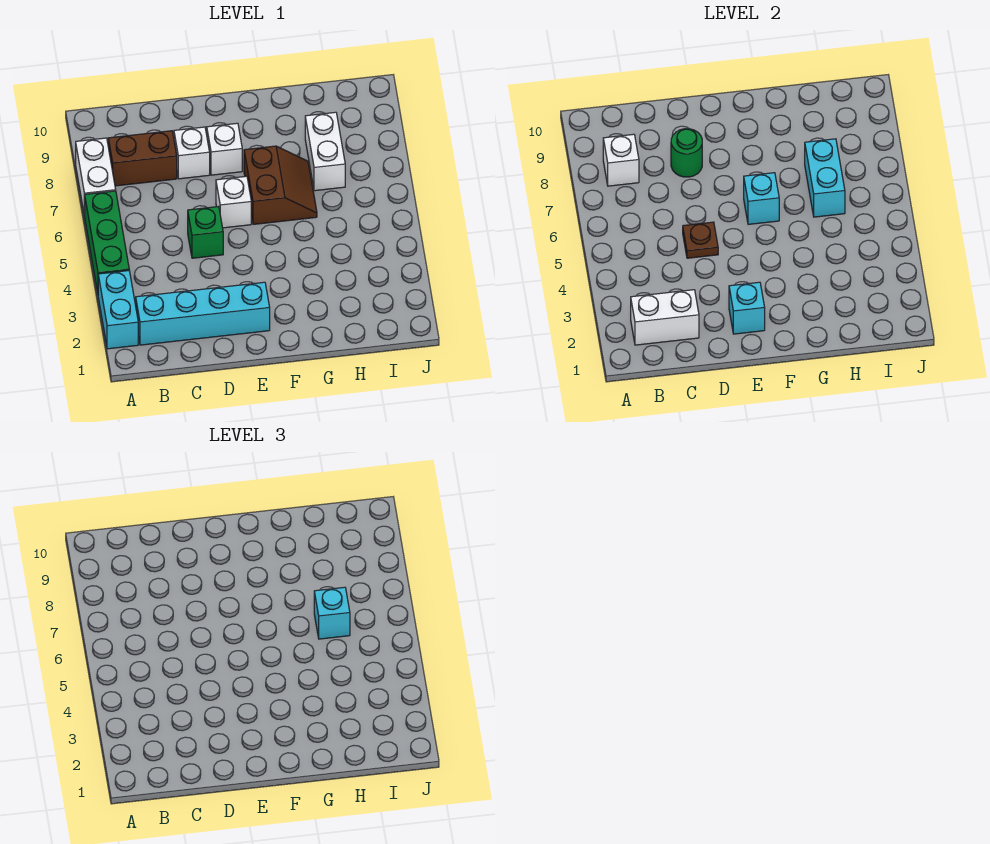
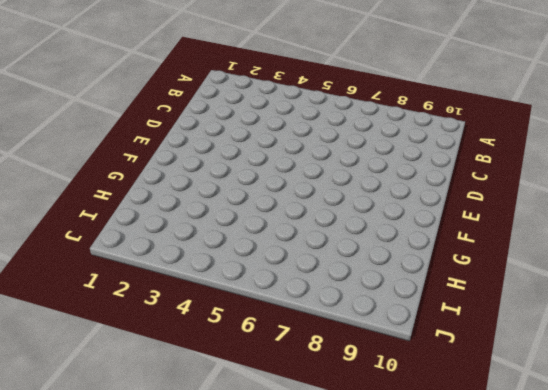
none -> cyan 1x2 brick [98,270,138,349]
none -> green 1x3 brick [85,191,129,293]
none -> white 1x2 brick [76,138,116,216]

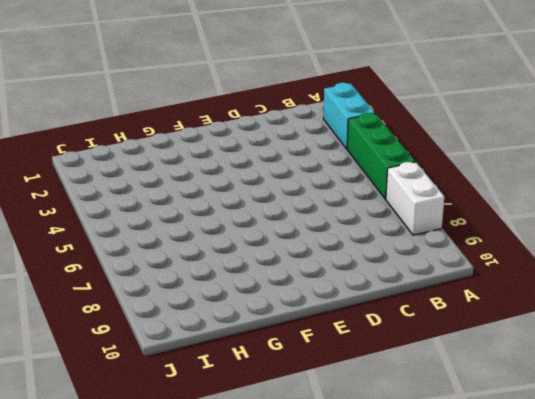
none -> cyan 1x4 brick [136,282,270,345]
none -> brown 1x2 brick [108,131,177,186]
none -> green 1x1 brick [188,206,223,258]

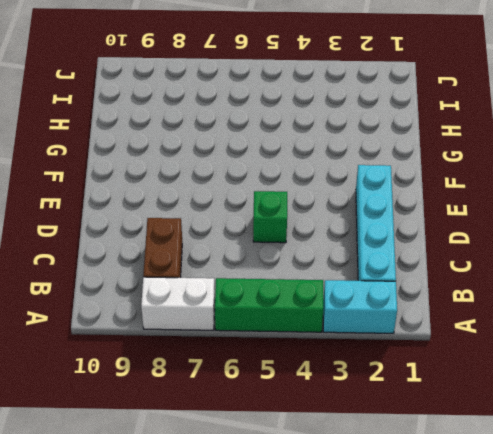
none -> white 1x1 brick [174,127,210,179]
none -> white 1x1 brick [216,176,251,228]
none -> white 1x1 brick [207,123,242,175]

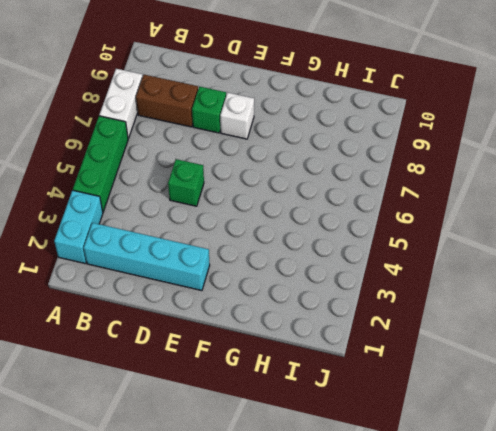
green 1x1 brick [192,87,226,133] -> white 1x1 brick [174,127,210,179]
none -> white 1x1 brick [216,176,251,228]
none -> brown 2x2 slope [244,146,317,224]
none -> white 1x2 brick [305,112,345,191]

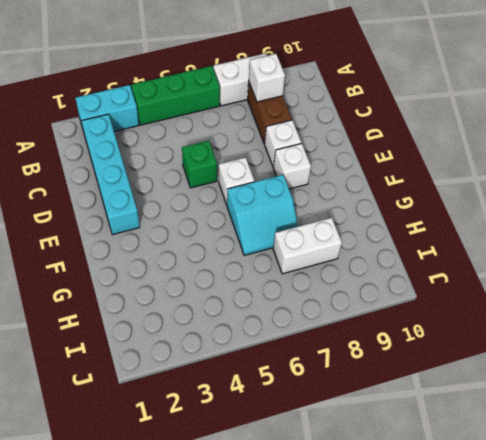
cyan 2x2 slope [227,175,298,255] -> brown 2x2 slope [244,146,317,224]
none -> white 1x2 brick [631,290,699,345]
none -> brown 1x1 plate [683,222,718,258]
none -> green 1x1 round brick [671,129,702,177]

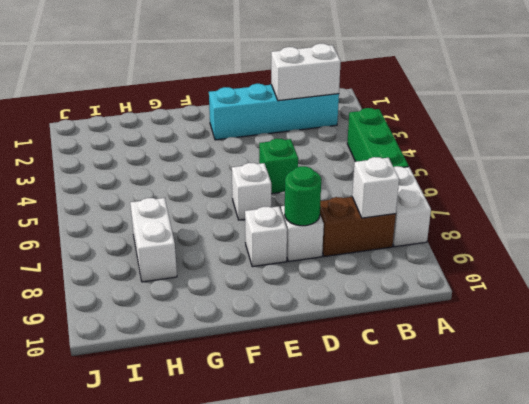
none -> cyan 1x2 brick [98,270,138,349]
none -> brown 2x2 slope [244,146,317,224]
none -> brown 1x1 plate [683,222,718,258]

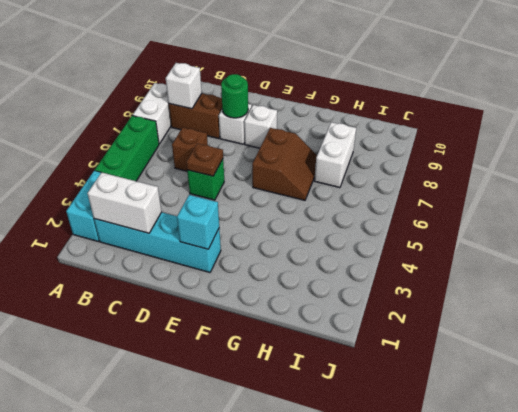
brown 1x1 brick [172,127,208,171] -> none
none -> white 1x1 brick [216,176,251,228]
none -> cyan 1x1 brick [744,173,779,224]
none -> cyan 1x2 brick [805,139,845,217]

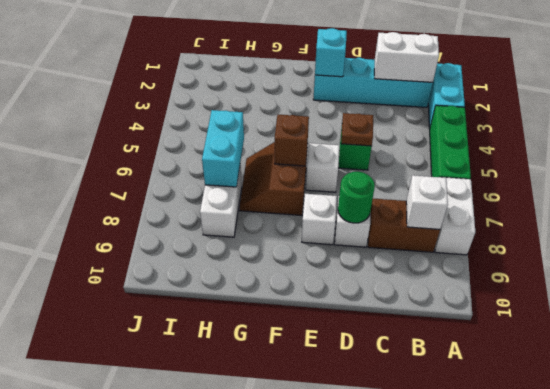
brown 1x1 brick [275,115,309,166] -> cyan 1x1 brick [744,173,779,224]
none -> cyan 1x1 brick [314,587,350,639]

